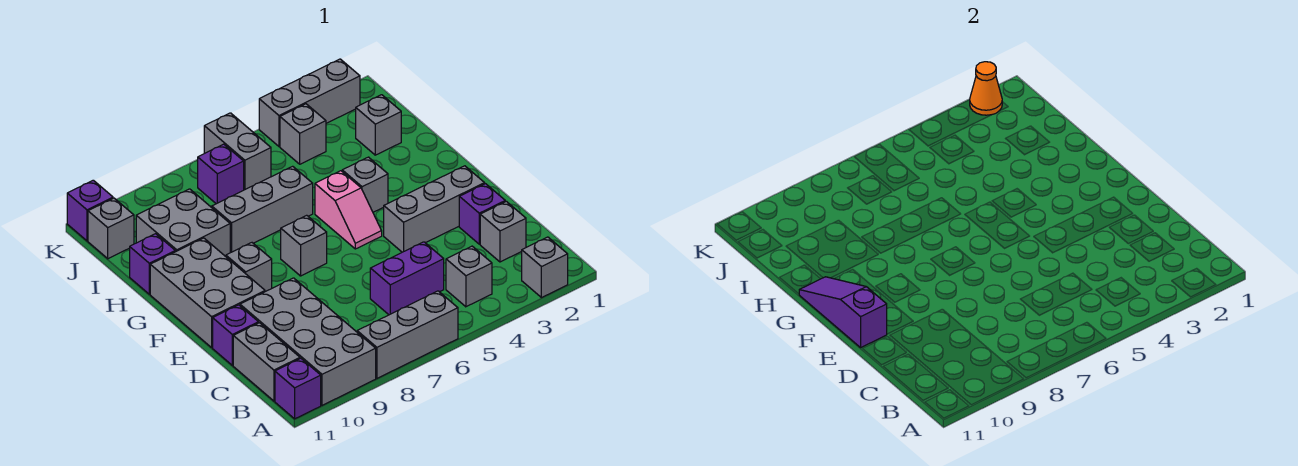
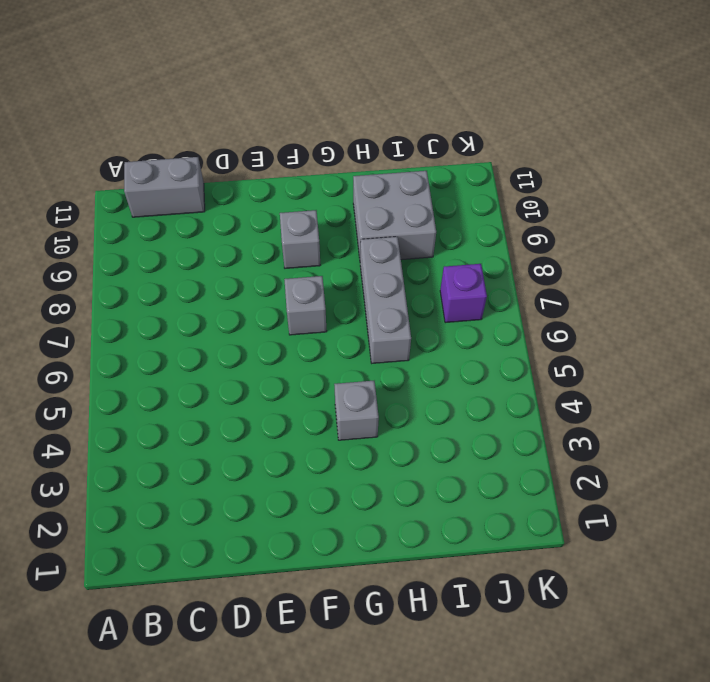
none -> grey 1x1 brick [522,237,568,298]
none -> grey 1x3 brick [357,291,458,378]
none -> grey 2x4 brick [240,278,376,405]

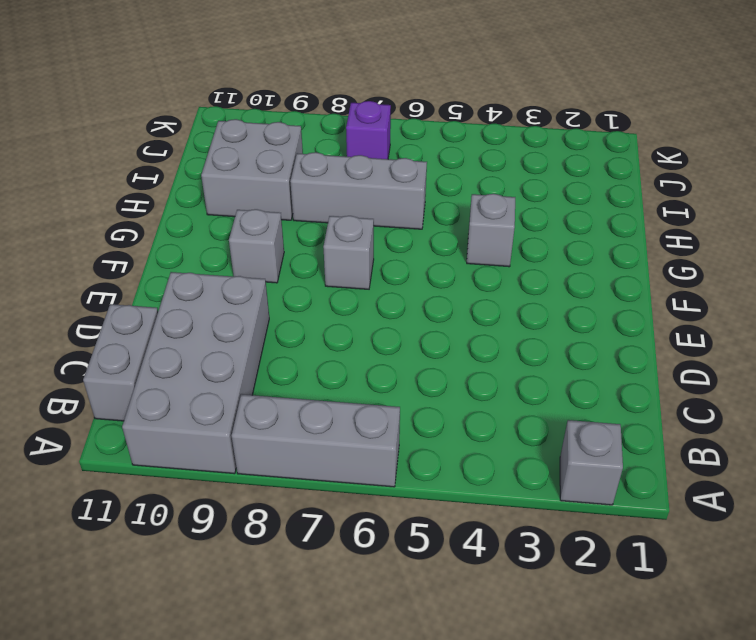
none -> purple 1x1 brick [275,358,321,419]
none -> grey 1x1 brick [446,246,492,307]
none -> grey 1x1 brick [480,201,526,262]

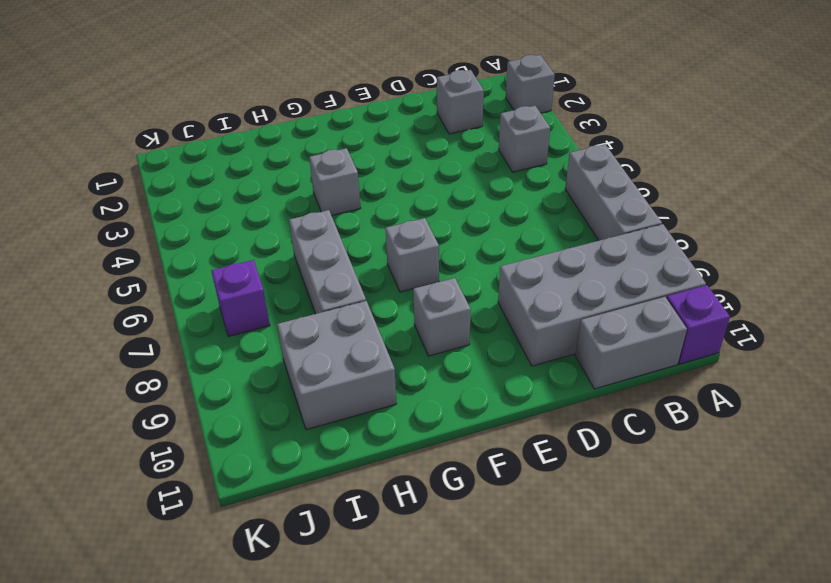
none -> purple 1x2 brick [370,242,444,315]
none -> purple 1x1 brick [459,184,505,244]
none -> purple 1x1 brick [213,305,258,365]

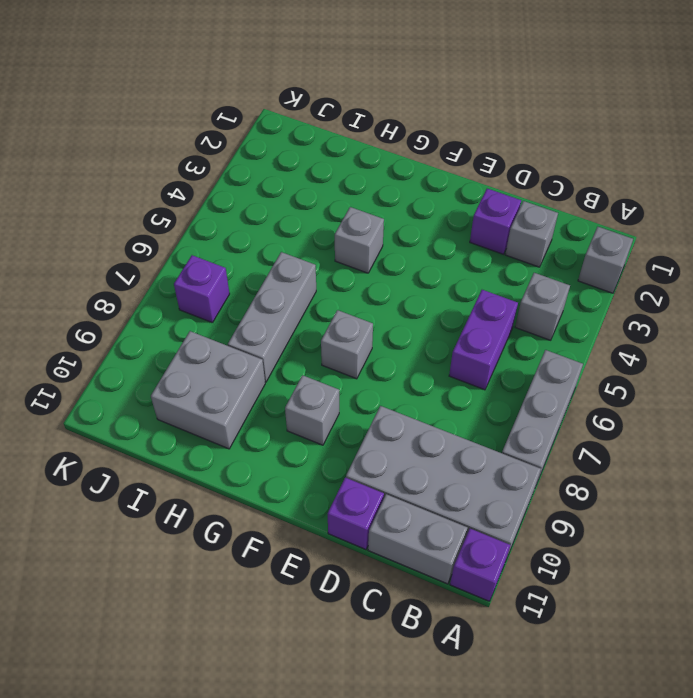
none -> grey 1x3 brick [384,166,485,252]
none -> grey 2x3 brick [150,238,265,347]
none -> pink 1x2 slope [315,171,382,249]

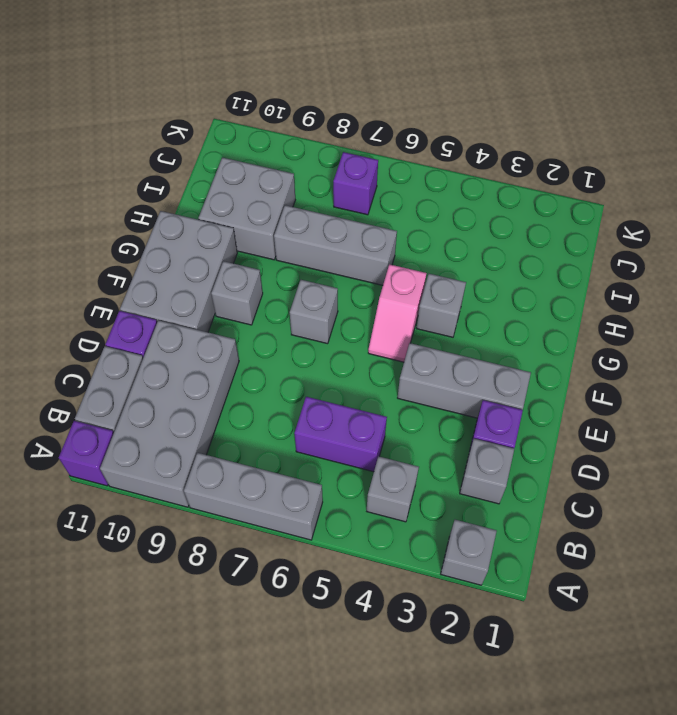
none -> purple 1x1 brick [130,234,175,294]
none -> grey 1x1 brick [356,95,401,155]
none -> grey 1x1 brick [280,104,326,164]

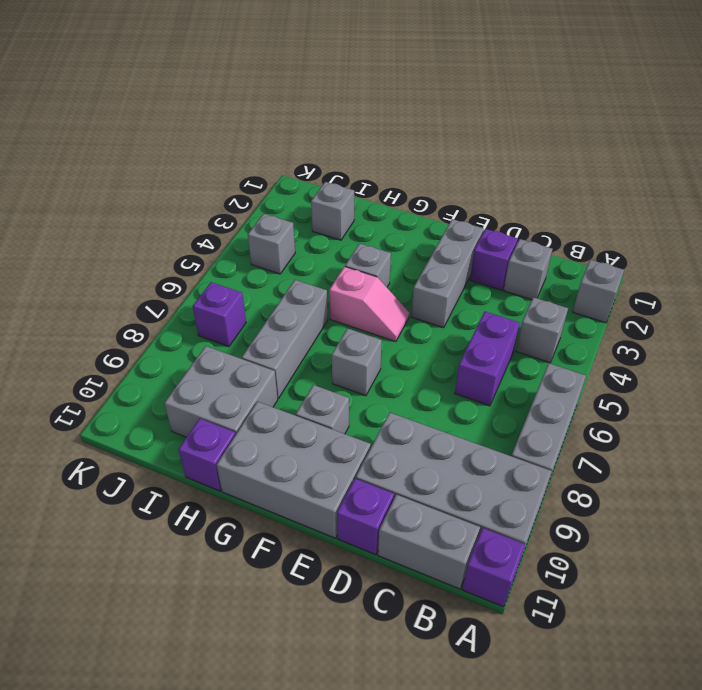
none -> grey 1x2 brick [204,113,271,190]
none -> grey 1x1 brick [88,198,134,259]
none -> grey 1x3 brick [259,59,360,146]

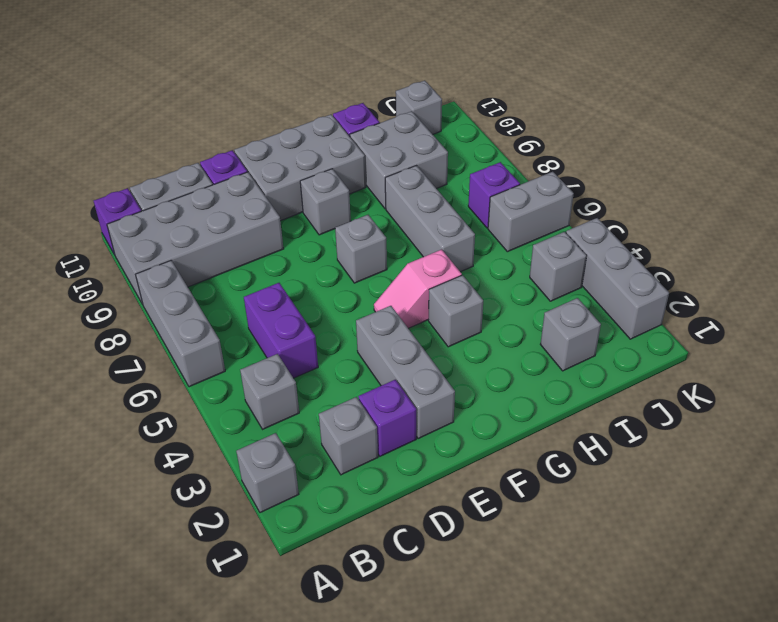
none -> purple 1x1 brick [67,180,113,241]
none -> purple 1x3 slope [799,277,887,347]
none -> orange 1x1 cone [970,62,1002,115]

